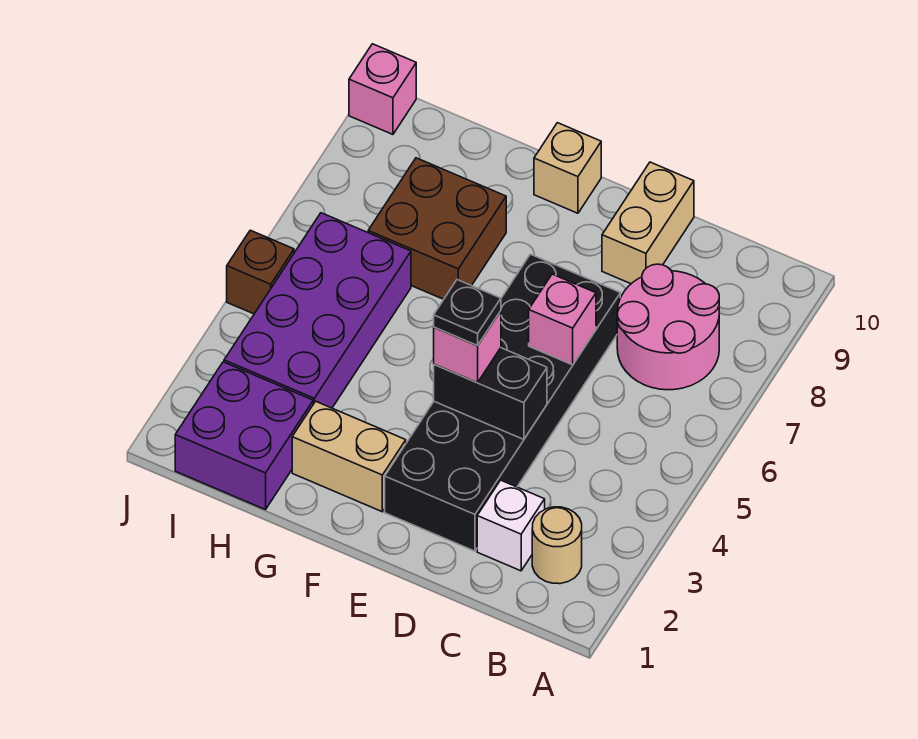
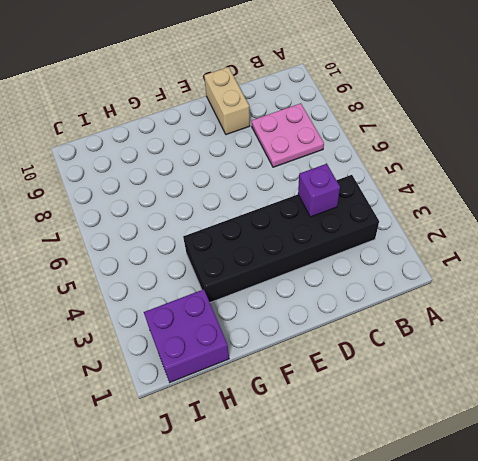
black 2x6 brick [183,175,379,302] -> black 2x6 brick turned to [385,254,620,551]
pink 2x2 plate [252,103,324,167] -> pink 2x2 round brick [617,264,719,390]
purple 1x1 brick [298,164,340,217] -> none
none -> tan 1x1 round brick [532,507,582,584]
none -> white 1x1 brick [477,480,545,571]
none -> tan 1x2 brick [292,401,406,512]

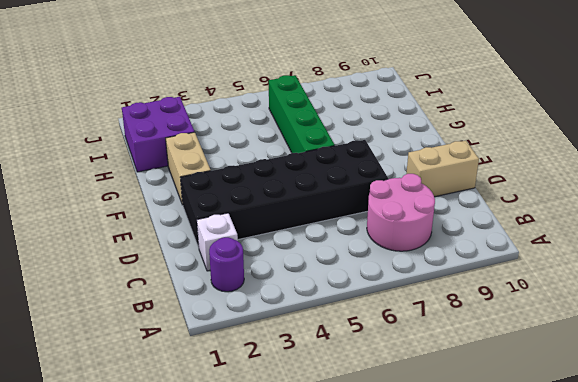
purple 1x1 round brick [209,237,244,292] -> tan 1x1 round brick [532,507,582,584]
green 1x4 brick [269,75,335,153] -> purple 2x4 brick [224,213,411,408]
none -> tan 1x1 brick [534,123,601,213]
none -> brown 2x2 brick [368,158,506,299]
none -> brown 1x1 brick [227,230,294,314]

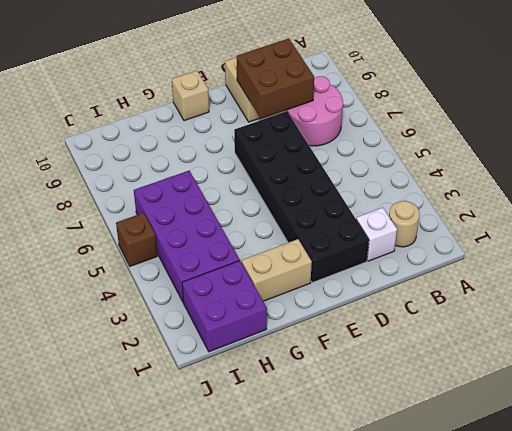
brown 2x2 brick [236,39,314,119] -> brown 2x2 brick moved to [368,158,506,299]
none -> pink 1x1 brick [349,44,416,134]
none -> black 1x2 brick [434,348,547,439]
none -> pink 1x1 brick [529,274,596,365]

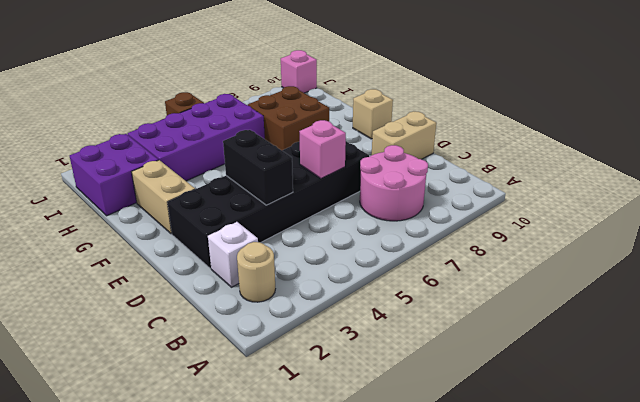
none -> pink 1x1 brick [434,311,501,383]
none -> black 1x1 plate [434,280,501,345]

